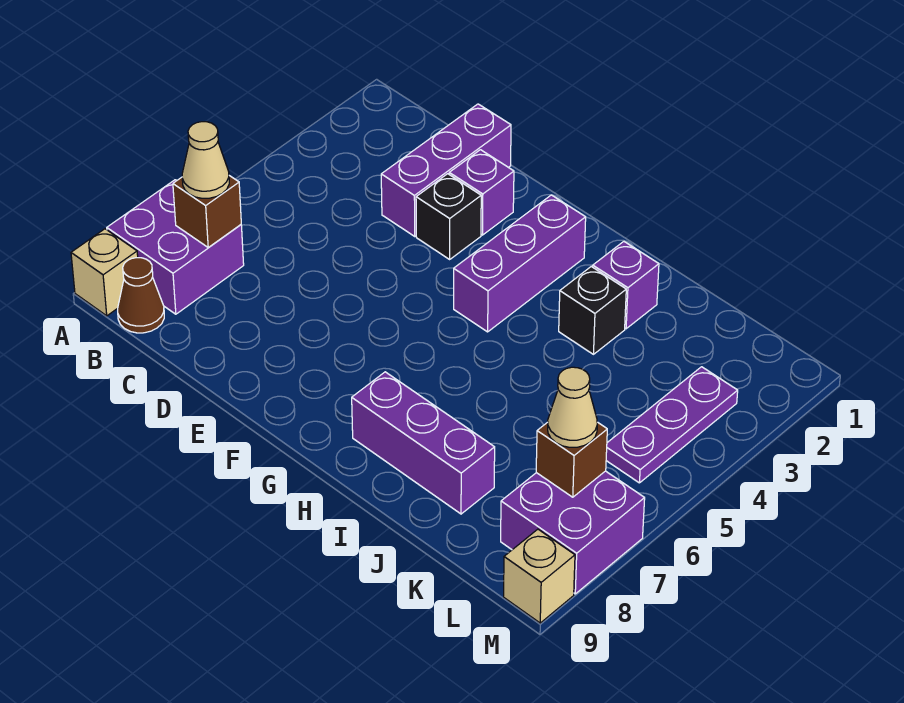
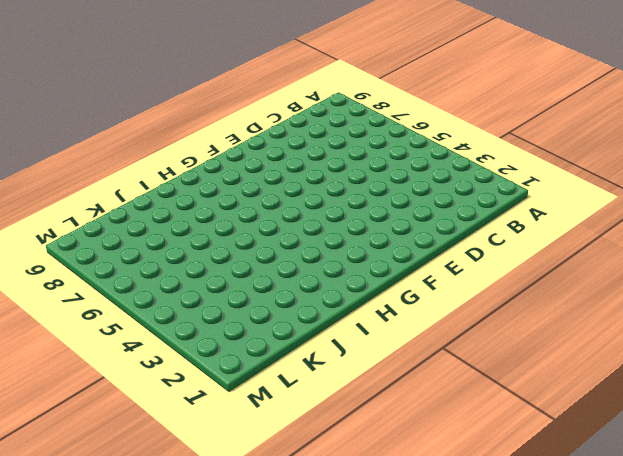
none -> purple 2x2 brick [107,180,244,314]
none -> tan 1x1 brick [71,229,138,316]
none -> brown 1x1 cone [118,258,164,333]

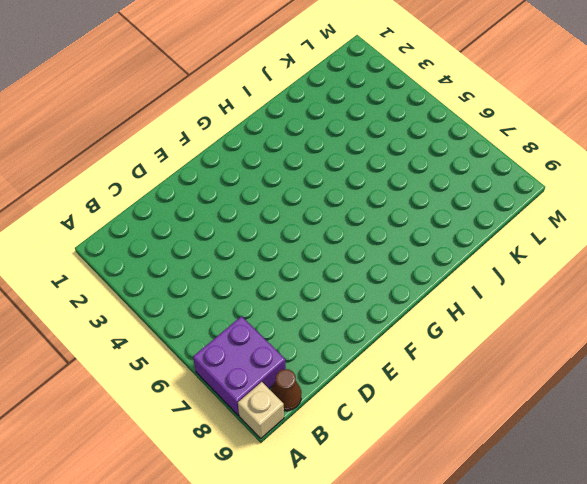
none -> purple 1x3 brick [381,104,511,237]
none -> purple 1x1 brick [449,150,514,235]
none -> black 1x1 brick [416,174,481,259]

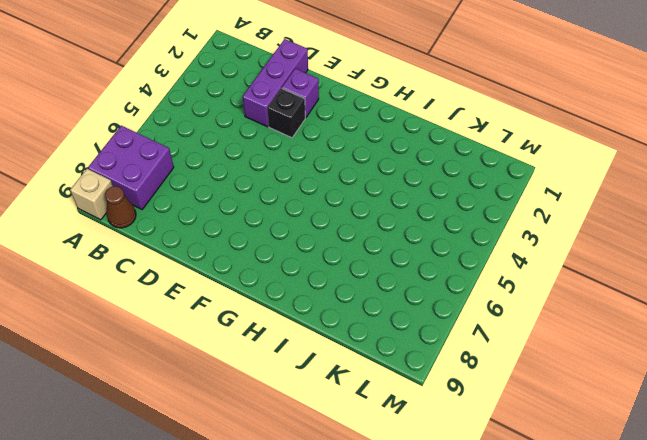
none -> purple 1x3 brick [454,195,586,332]
none -> purple 1x3 brick [352,372,495,514]
none -> purple 1x1 brick [593,242,659,329]

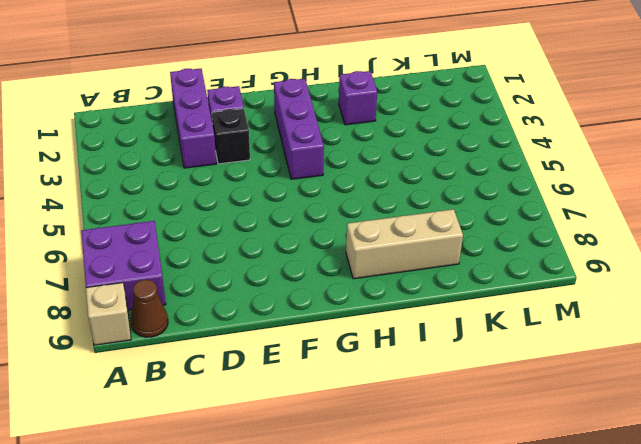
tan 1x3 brick [346,209,463,279] -> purple 1x3 brick [352,372,495,514]
none -> black 1x1 brick [559,267,626,354]
none -> purple 1x3 plate [606,367,738,483]
none -> purple 2x2 brick [501,471,645,594]

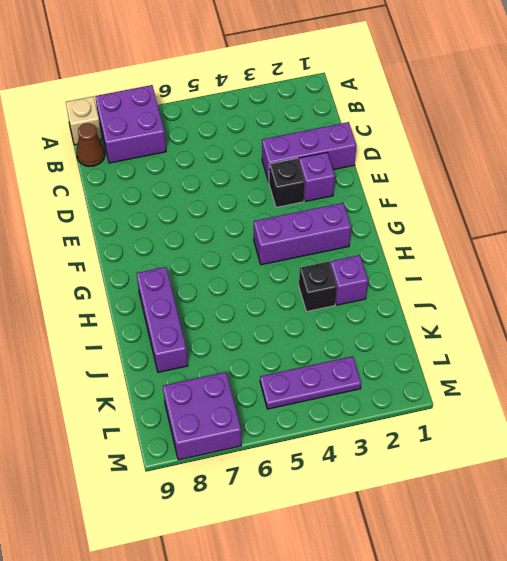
none -> tan 1x1 brick [504,529,575,623]
none -> brown 1x1 brick [173,176,241,248]
none -> brown 1x1 brick [536,422,607,497]

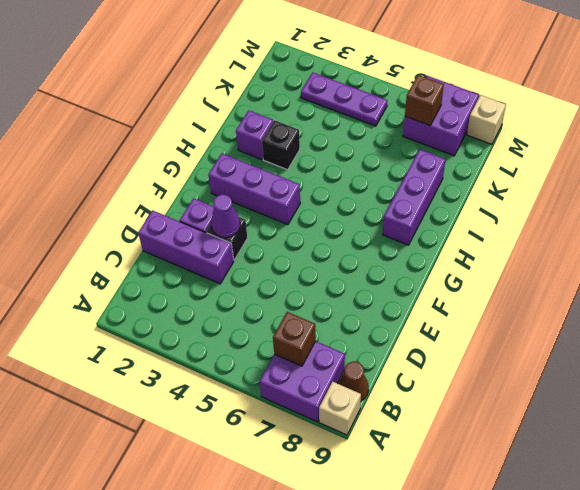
purple 1x1 cone [211,194,240,238] -> none
none -> tan 1x1 cone [182,122,229,198]
none -> tan 1x1 cone [548,367,597,447]

